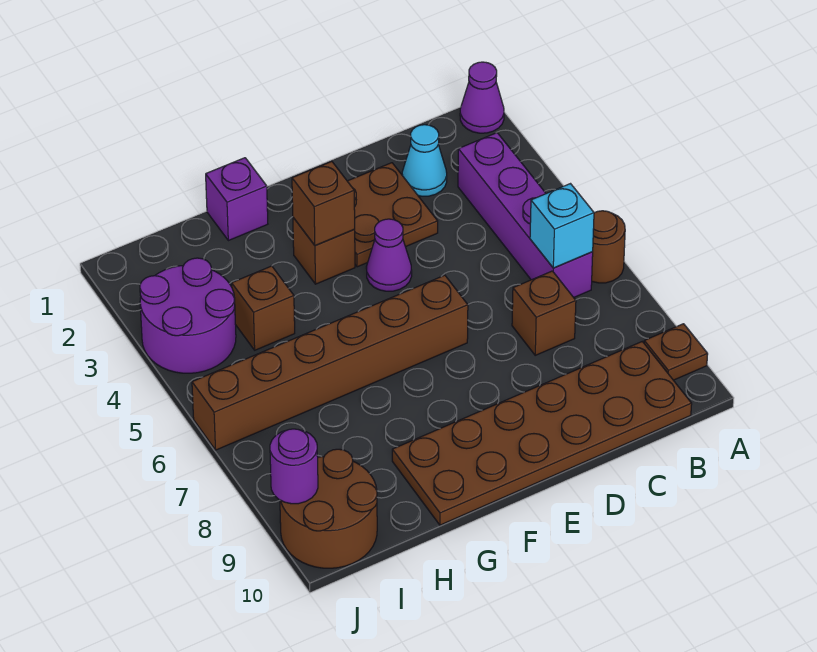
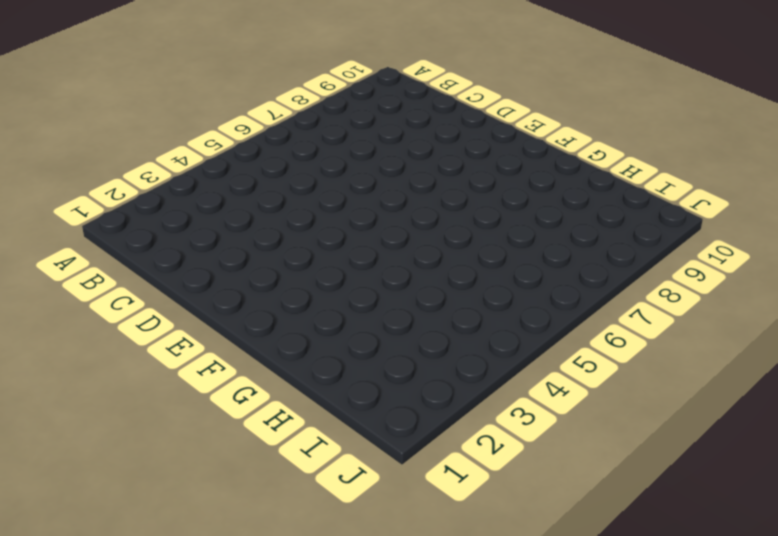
none -> purple 1x1 cone [460,62,504,133]
none -> brown 1x1 round brick [592,211,625,283]
none -> brown 1x1 plate [644,324,708,380]

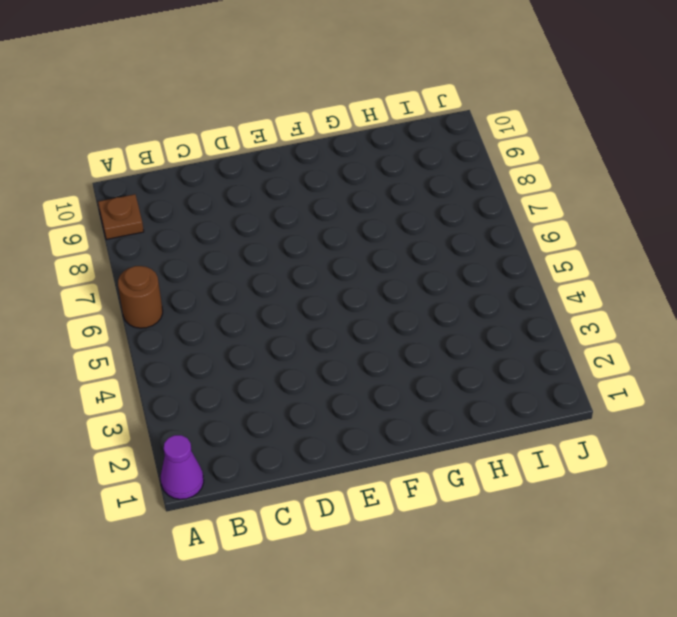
none -> purple 1x4 brick [458,133,593,297]
none -> brown 2x6 plate [392,342,692,525]
none -> cyan 1x1 cone [402,125,447,196]

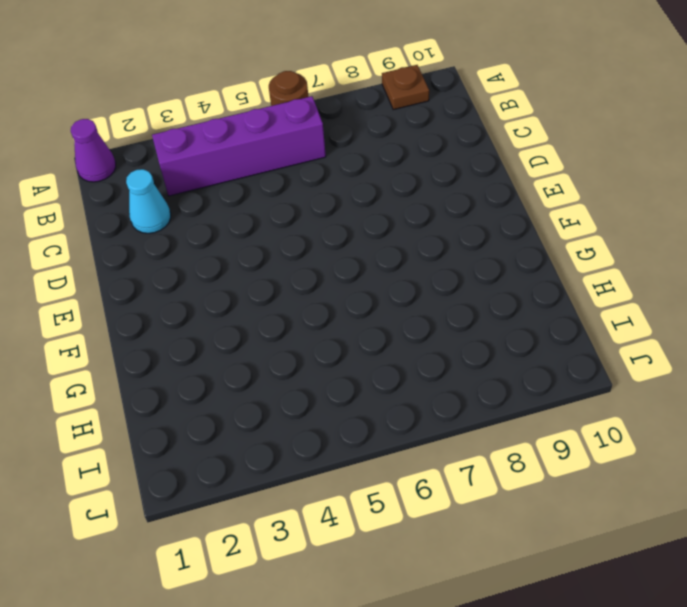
none -> brown 2x6 plate [392,342,692,525]
none -> brown 1x1 brick [512,271,576,355]
none -> brown 2x2 plate [348,163,438,267]

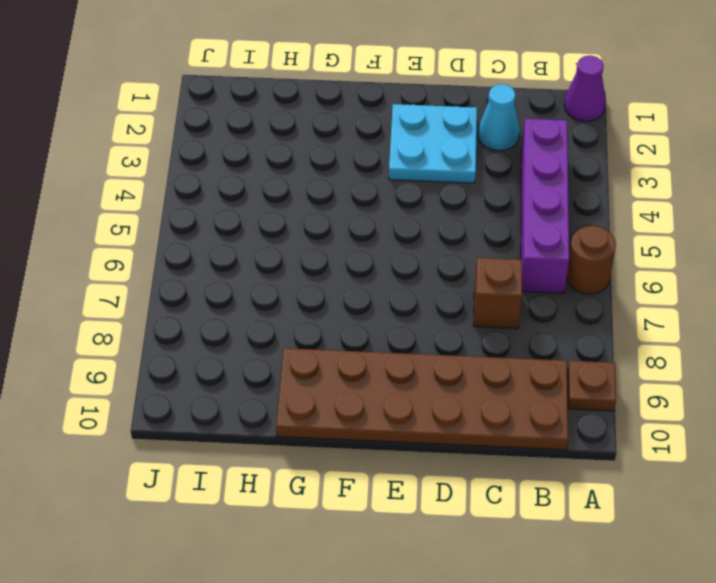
cyan 2x2 plate [389,104,477,183] -> brown 2x2 plate [348,163,438,267]
none -> purple 1x1 cone [366,219,412,291]
none -> brown 1x6 brick [192,275,468,450]
none -> brown 1x1 brick [293,218,355,284]

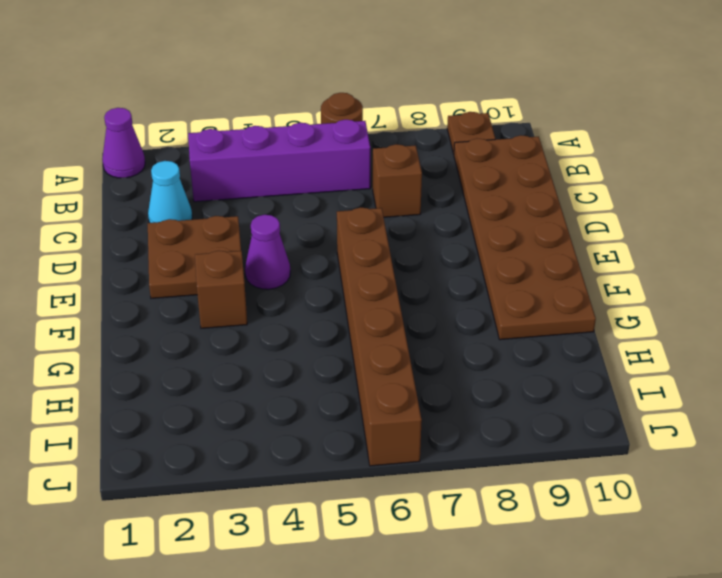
none -> purple 1x1 brick [206,158,268,241]
none -> brown 1x1 brick [232,266,295,350]
none -> purple 2x2 round brick [140,258,236,373]

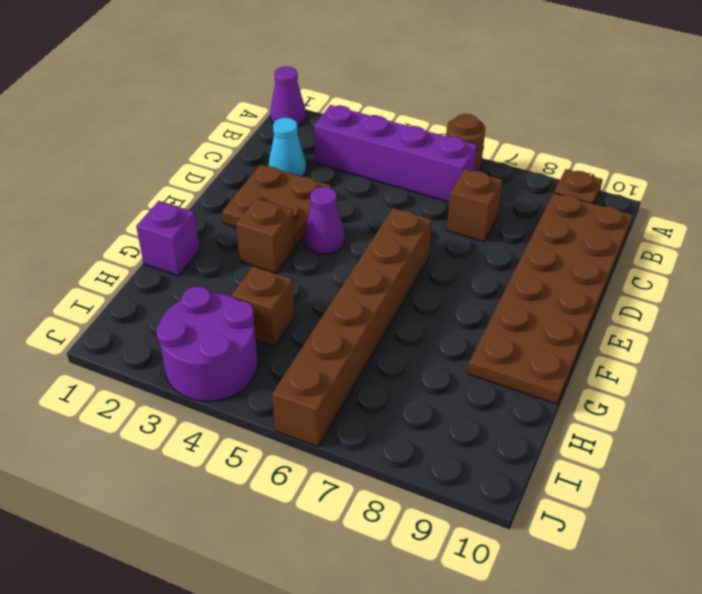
none -> brown 2x2 round brick [280,449,377,568]
none -> cyan 1x1 brick [530,184,594,268]
none -> brown 1x1 brick [292,161,355,246]

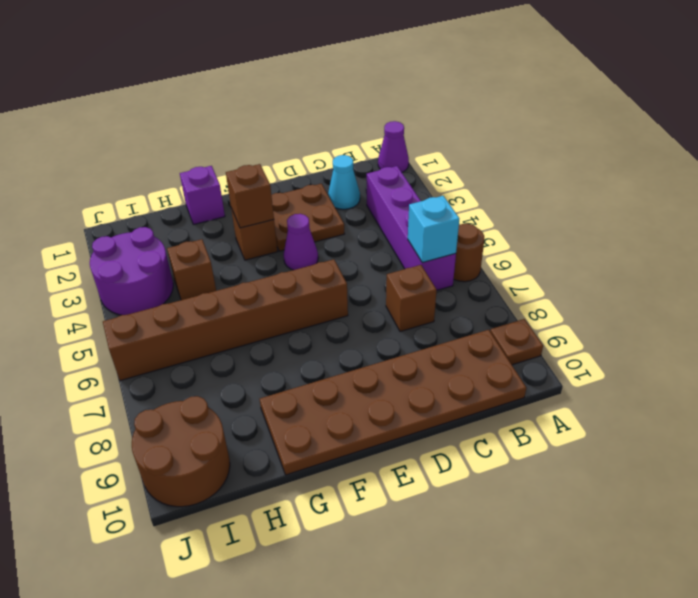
none -> purple 1x1 round brick [270,429,318,504]

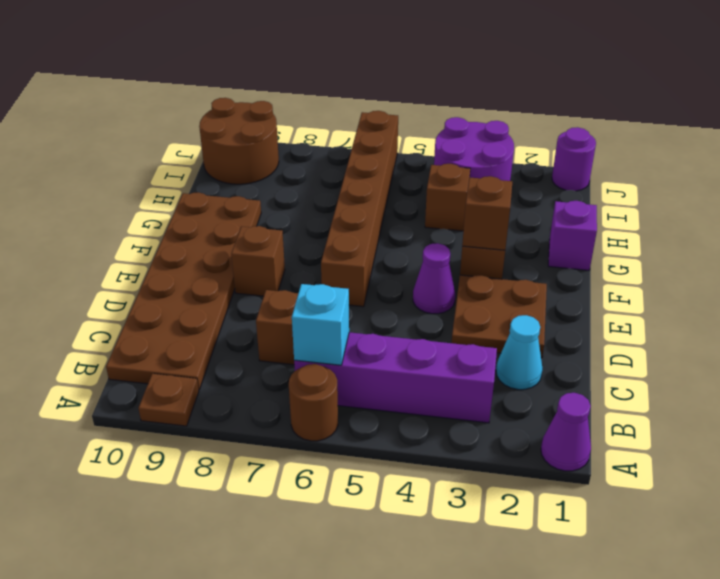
brown 1x1 brick [231,226,285,296] -> none
purple 1x1 round brick [552,127,596,191] -> purple 1x1 round brick moved to [270,429,318,504]

